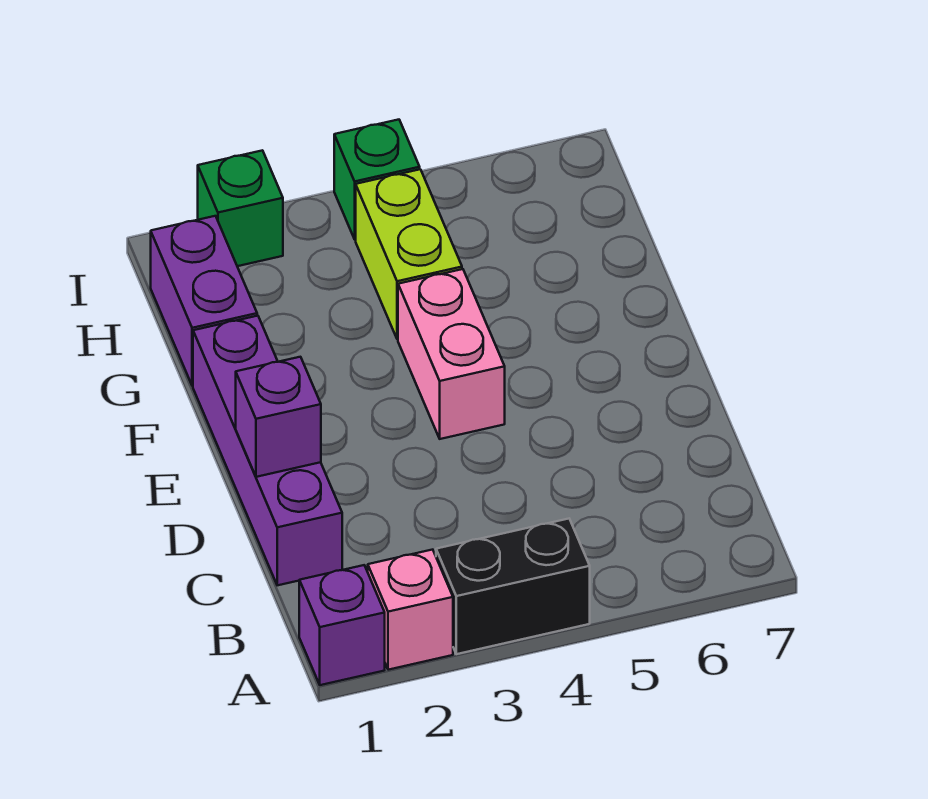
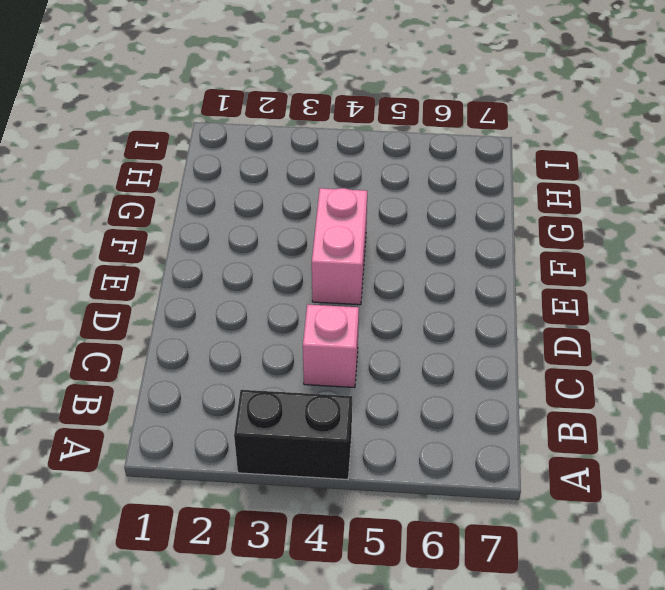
pink 1x1 brick [303,305,359,388] -> pink 1x1 brick moved to [368,550,453,670]
none -> purple 1x1 brick [299,565,385,685]
none -> purple 1x4 brick [193,316,342,585]

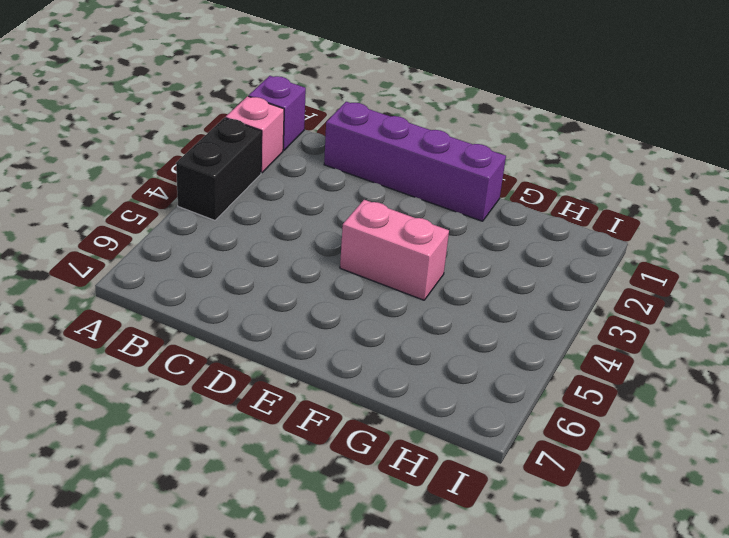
none -> purple 1x2 brick [151,216,257,386]
none -> lime 1x2 brick [356,169,462,339]

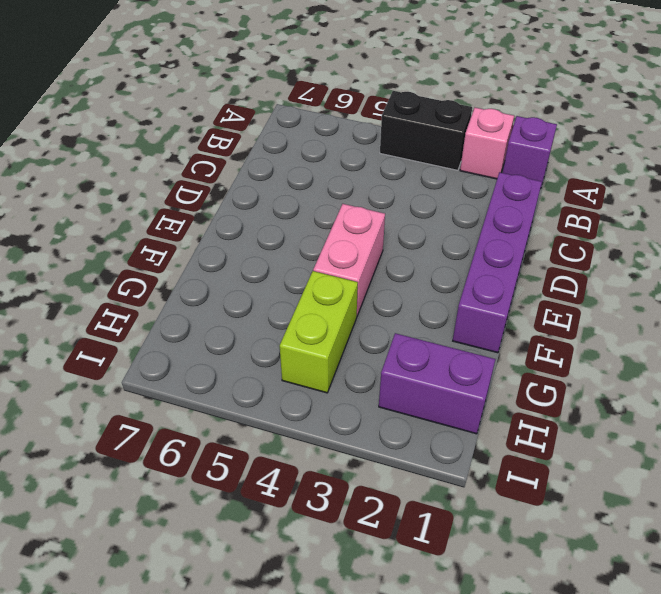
purple 1x2 brick [379,333,495,434] -> purple 1x2 brick turned to [151,216,257,386]
none -> green 1x1 brick [198,150,283,266]
none -> green 1x1 brick [334,120,420,239]

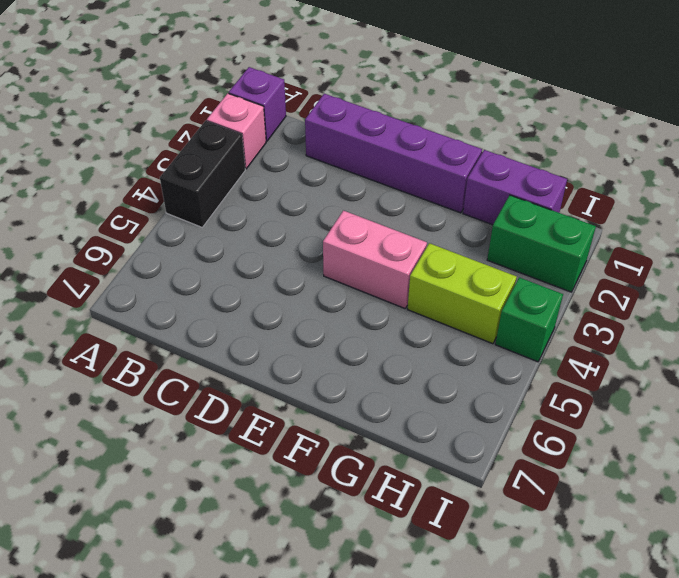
green 1x2 brick [487,195,596,292] -> green 1x1 brick [198,150,283,266]
none -> purple 1x1 brick [236,357,321,477]

